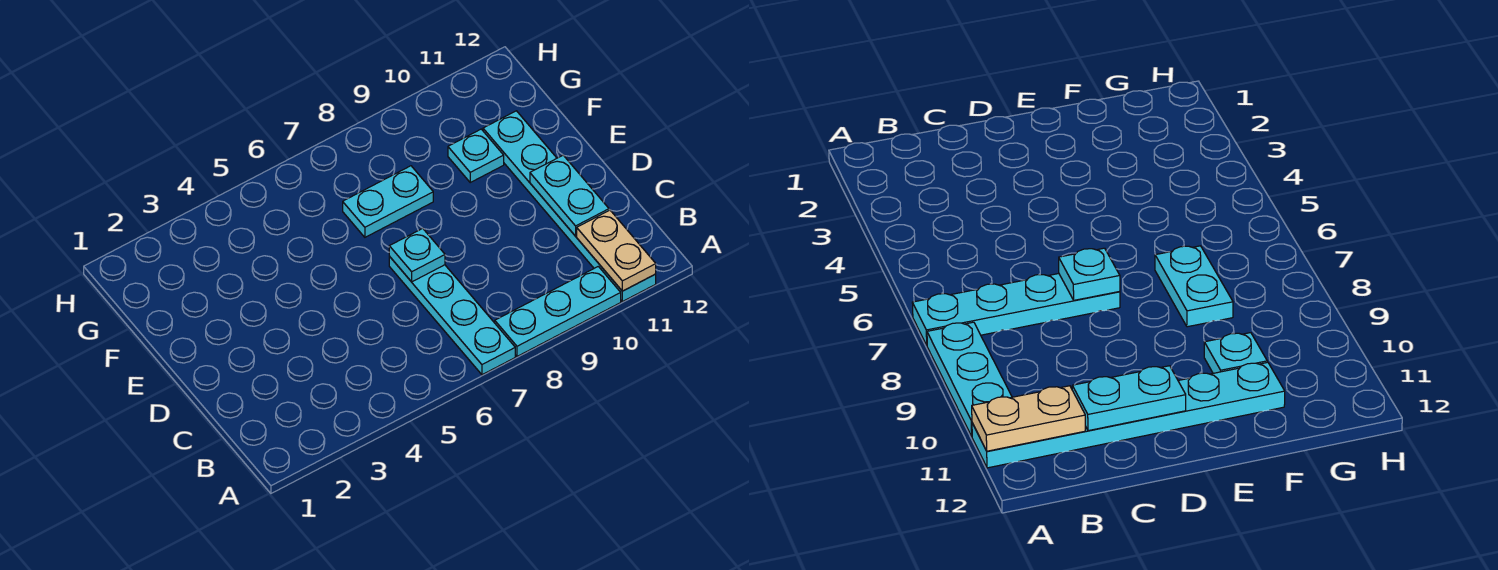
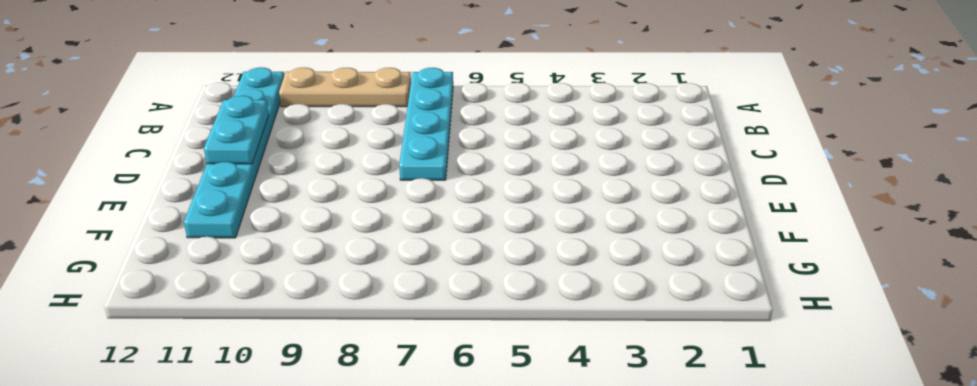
tan 1x3 plate [279,67,411,107] -> cyan 1x3 plate [495,266,621,356]
none -> cyan 1x2 plate [343,166,433,237]
none -> cyan 1x1 plate [448,129,504,182]

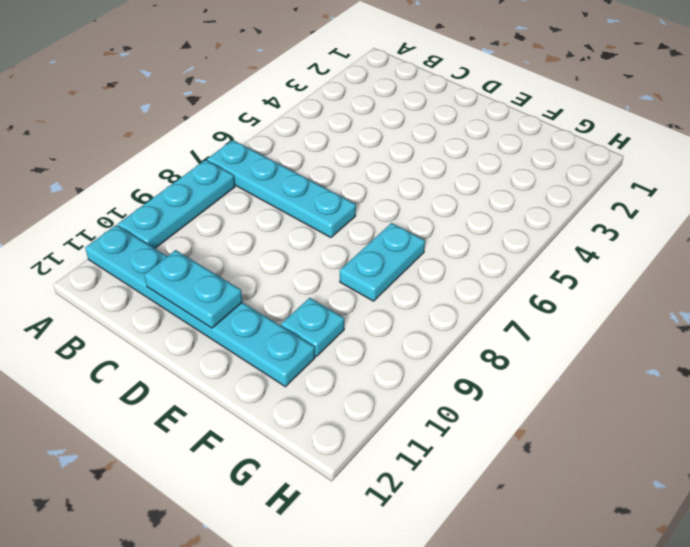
none -> tan 1x2 plate [577,210,656,291]
none -> cyan 1x1 plate [389,228,445,282]

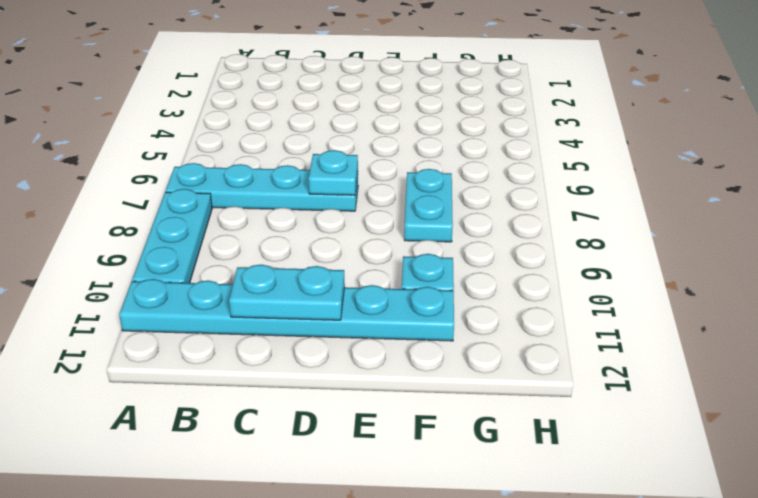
none -> tan 1x2 plate [577,210,656,291]

